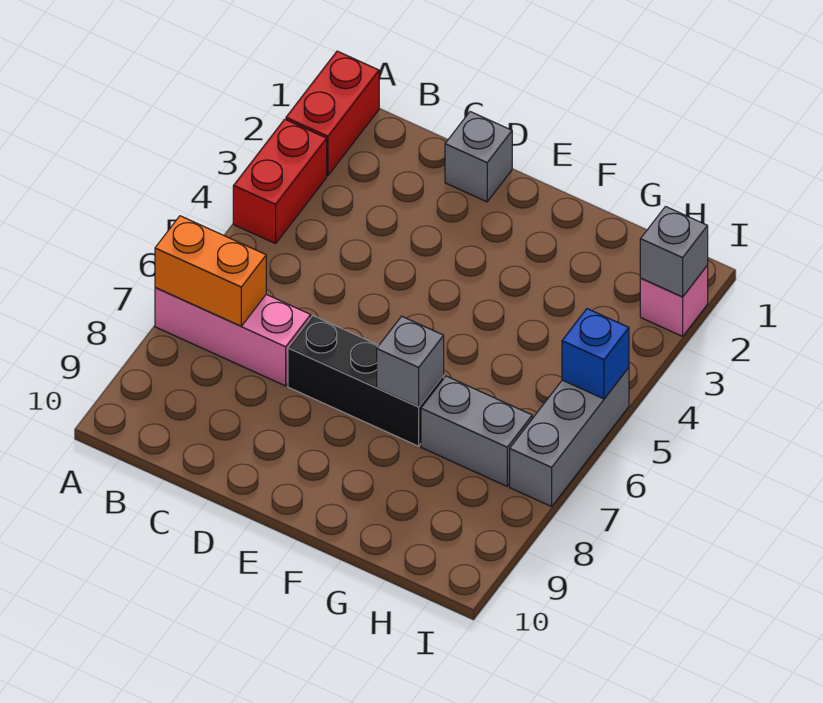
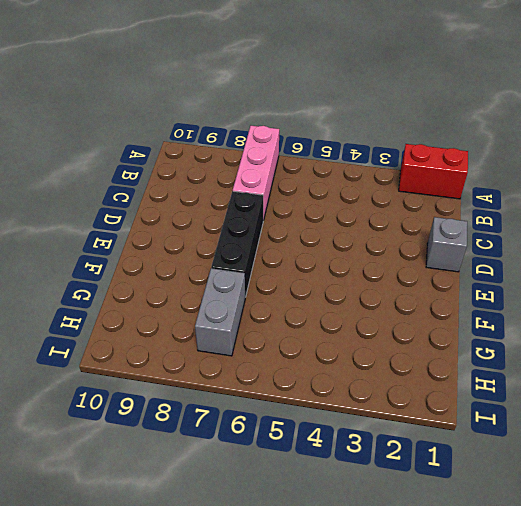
none -> red 1x2 brick [233,119,327,244]
none -> pink 1x1 brick [640,265,708,336]
none -> grey 1x3 brick [510,368,629,507]

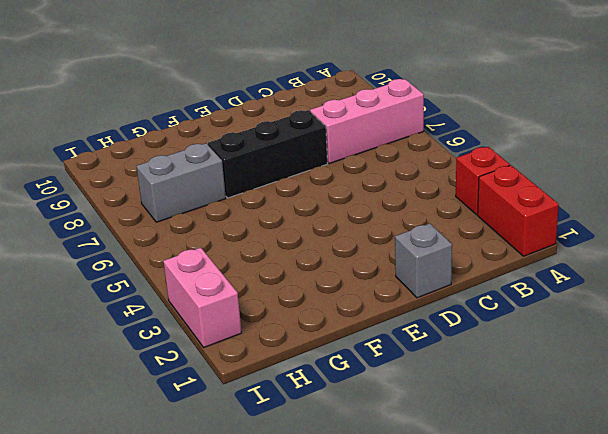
red 1x1 brick [456,147,510,215] -> red 1x2 brick [233,119,327,244]
pink 1x2 brick [163,248,242,347] -> pink 1x1 brick [640,265,708,336]
none -> grey 1x3 brick [510,368,629,507]
none -> orange 1x2 brick [155,216,266,326]
none -> grey 1x1 brick [377,316,444,407]

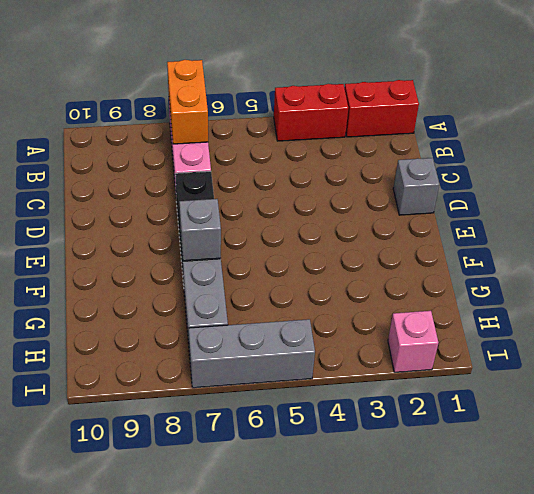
none -> grey 1x1 brick [640,207,708,297]
none -> blue 1x1 brick [562,309,629,399]

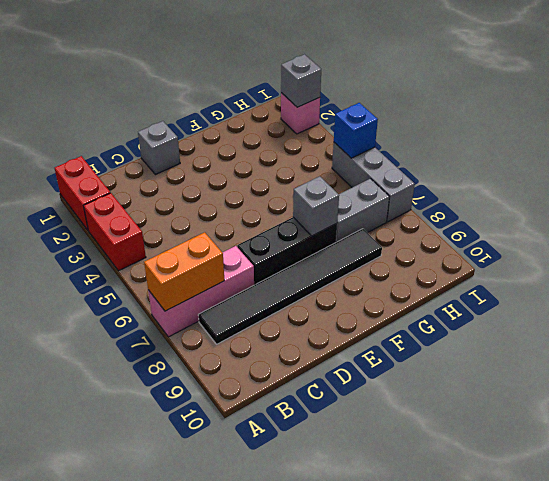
black 1x6 tile [198,229,382,344] -> none

